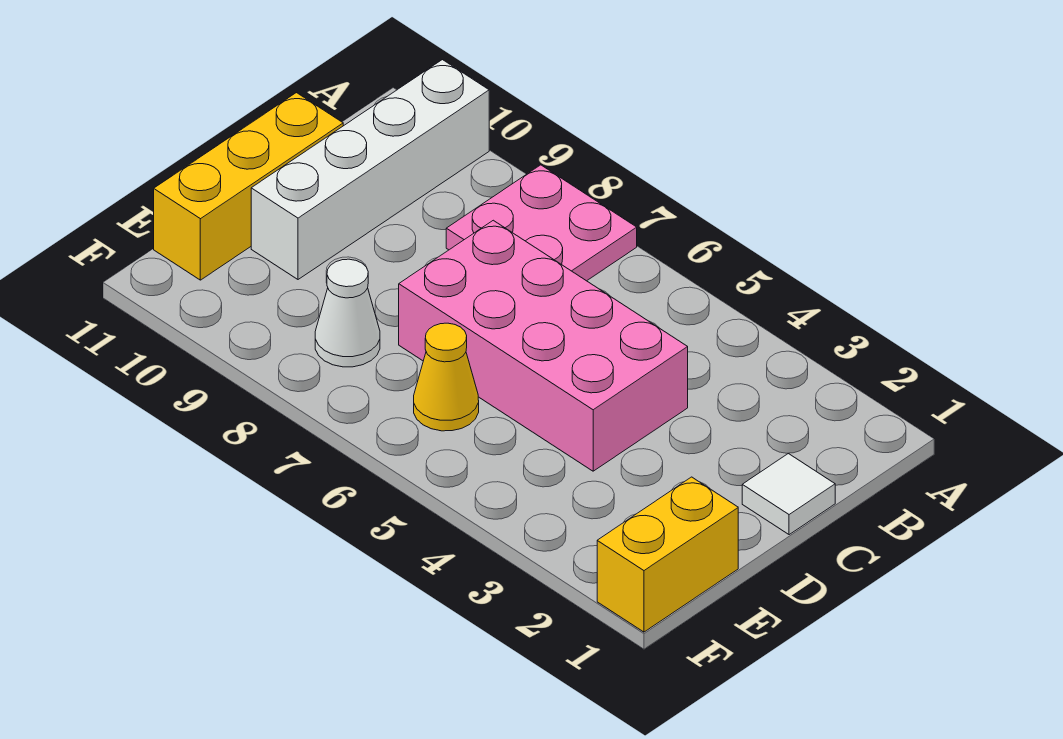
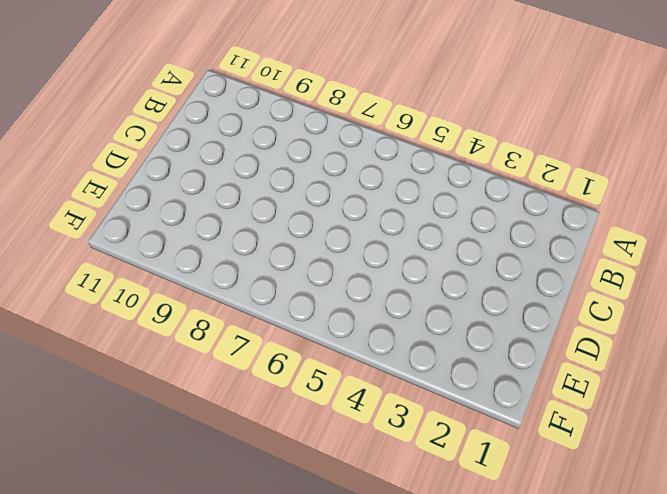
none -> pink 2x2 plate [446,165,637,281]
none -> white 1x4 brick [251,60,489,279]

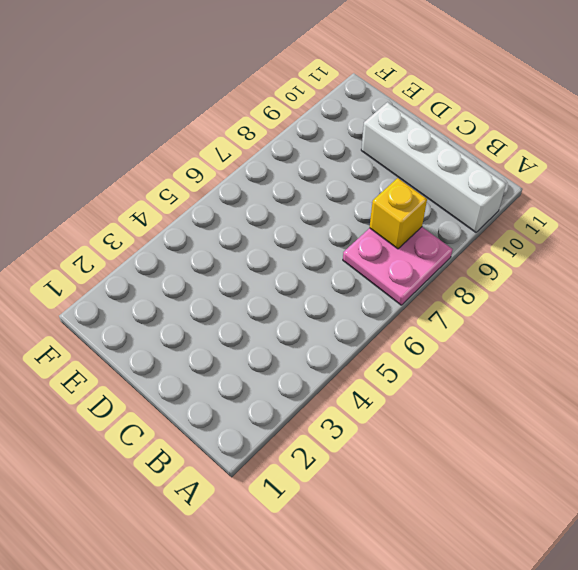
yellow 1x1 brick [370,178,427,249] -> none
none -> white 1x1 tile [742,453,835,535]
none -> pink 2x4 brick [399,220,688,471]

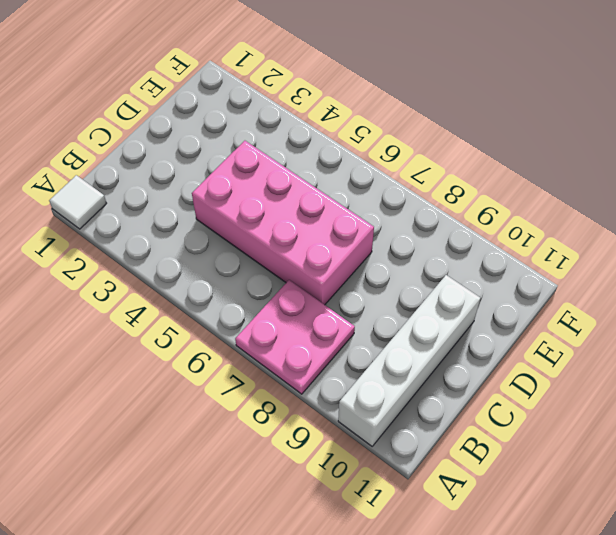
white 1x1 tile [49,175,107,229] -> white 1x1 tile moved to [742,453,835,535]
none -> yellow 1x3 brick [154,93,343,280]
none -> yellow 1x2 brick [597,477,738,632]

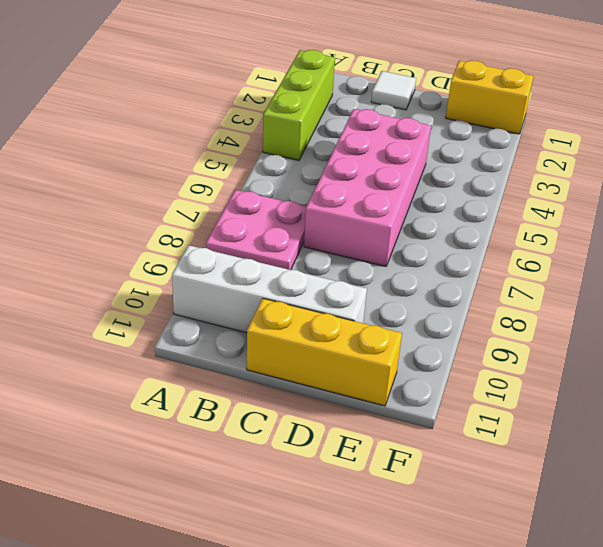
lime 1x3 brick [263,50,335,160] -> none
none -> yellow 1x1 cone [414,323,479,431]
none -> white 1x1 cone [315,259,380,367]

